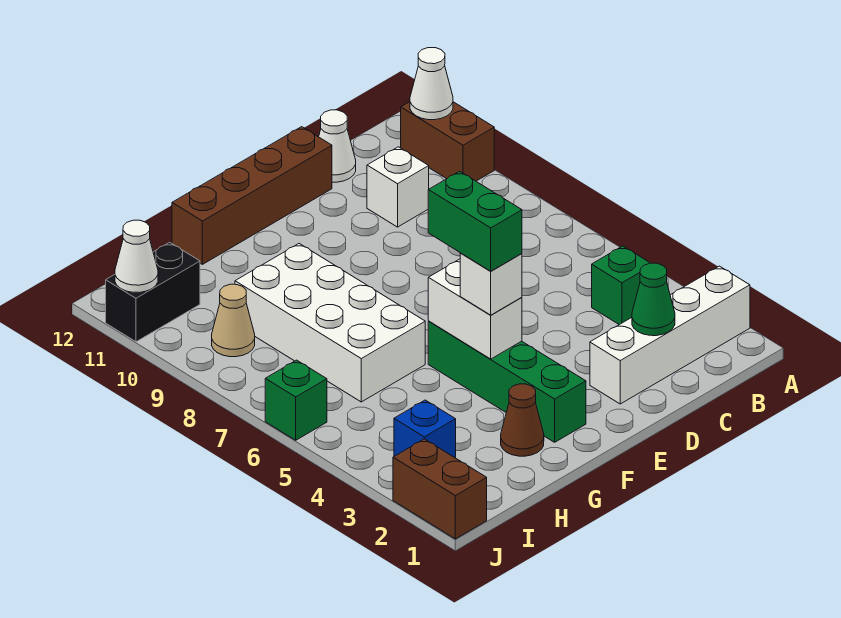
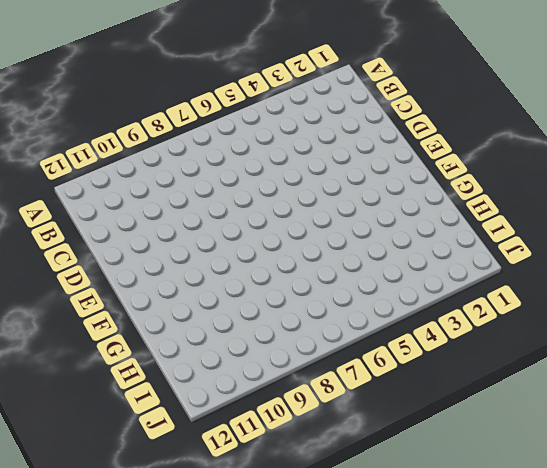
none -> white 1x4 brick [590,266,750,404]
none -> brown 1x2 brick [401,102,494,181]
none -> green 1x1 brick [592,246,650,325]

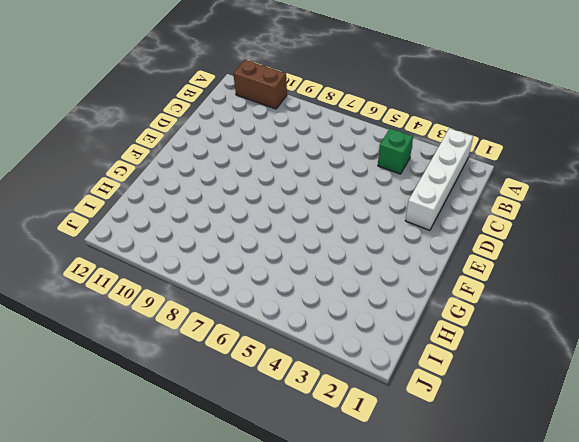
none -> white 1x1 brick [367,147,429,227]
none -> white 1x1 cone [319,110,356,182]
none -> brown 1x4 brick [172,127,332,264]

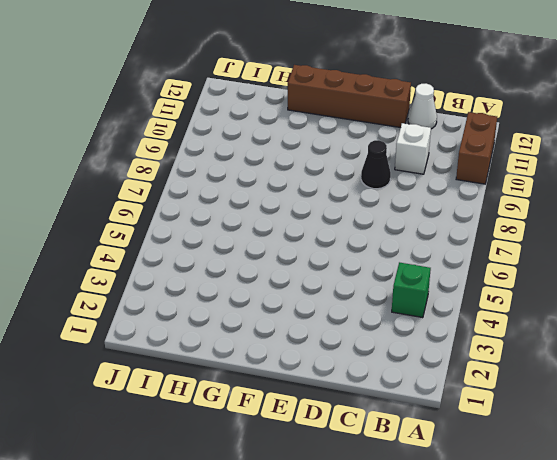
black 1x1 cone [361,140,391,189] -> none
none -> white 1x4 brick [590,266,750,404]
none -> green 1x4 brick [428,321,586,442]
none -> brown 1x1 cone [501,384,544,456]

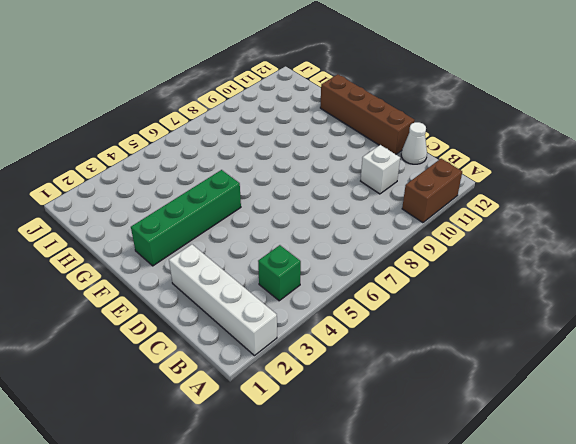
none -> brown 1x1 cone [501,384,544,456]
none -> white 2x4 brick [235,244,425,402]
none -> blue 1x1 brick [394,400,456,458]

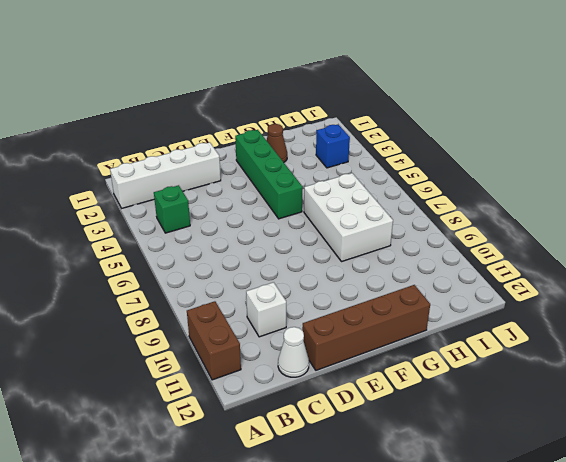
white 2x3 brick [304,173,393,262] -> white 2x4 brick [235,244,425,402]
none -> tan 1x1 cone [212,284,255,357]
none -> black 1x2 brick [106,242,200,342]
none -> brown 1x2 brick [393,439,487,539]

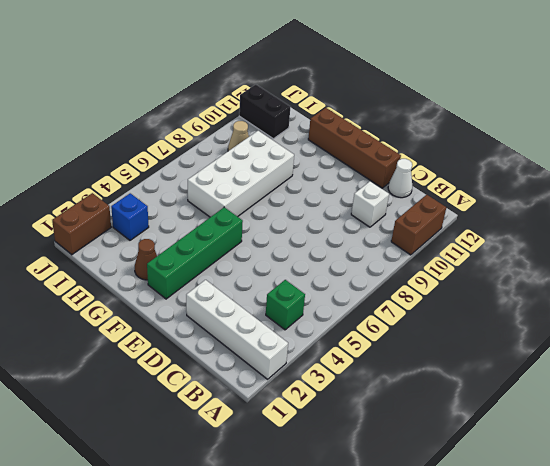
none -> green 1x1 brick [265,360,327,440]
none -> white 1x1 cone [410,48,453,120]
none -> green 1x1 cone [632,263,675,336]

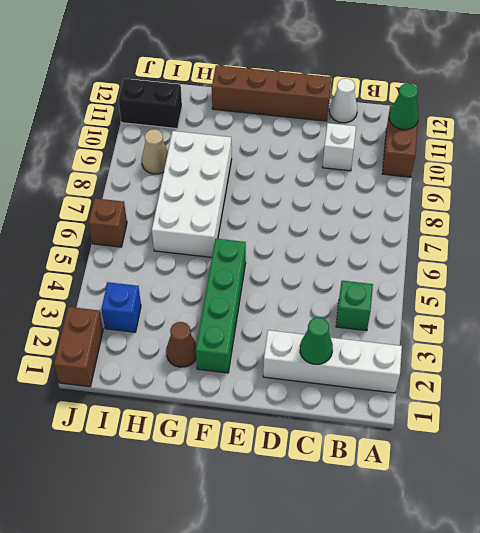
green 1x1 cone [389,83,419,130] -> white 1x1 cone [410,48,453,120]
brown 1x1 brick [88,198,127,247] -> green 1x1 brick [265,360,327,440]
none -> white 1x2 brick [428,259,522,359]
none -> white 1x1 cone [115,220,158,293]
none -> white 1x1 brick [460,253,522,315]

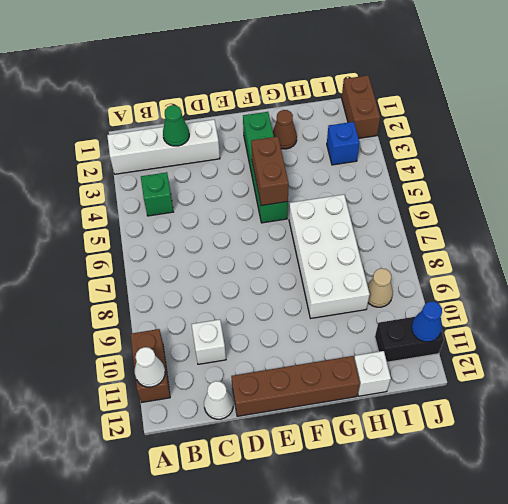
brown 1x2 brick [251,136,289,206] -> white 1x2 brick [428,259,522,359]
white 1x1 brick [354,351,391,396] -> white 1x1 brick moved to [460,253,522,315]
blue 1x1 cone [412,301,442,342] -> white 1x1 cone [115,220,158,293]
none -> green 1x1 brick [265,360,327,440]
none -> green 1x2 brick [428,171,522,271]

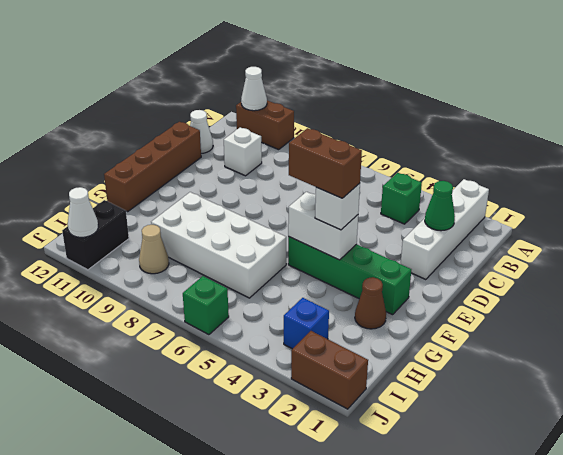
brown 1x2 brick [289,128,362,198] -> green 1x2 brick [428,171,522,271]

